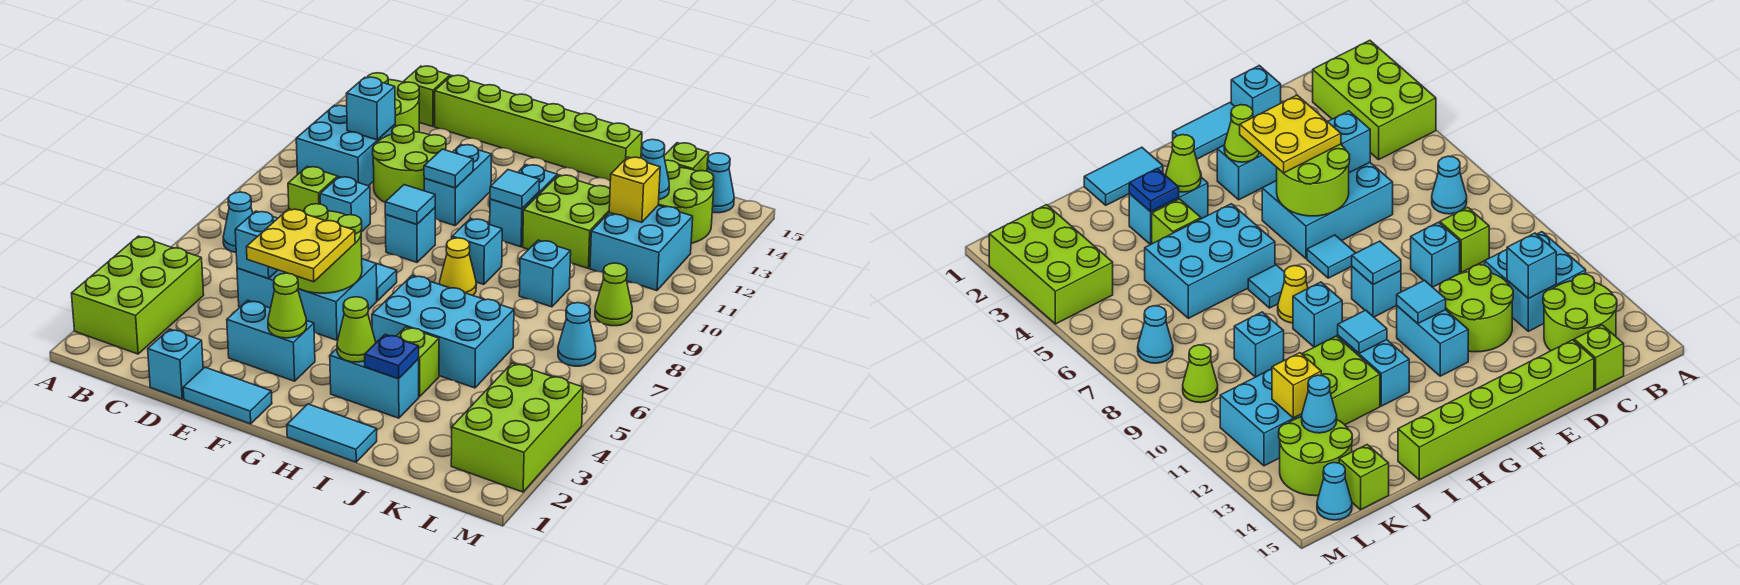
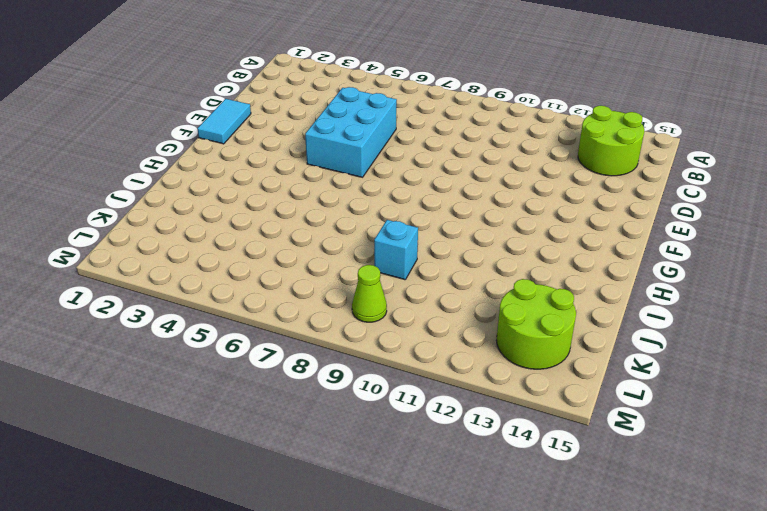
none -> lime 2x3 brick [71,236,204,354]
none -> cyan 1x1 cone [223,192,253,252]
none -> cyan 2x2 brick [296,105,395,186]
none -> lime 1x1 brick [288,166,338,212]

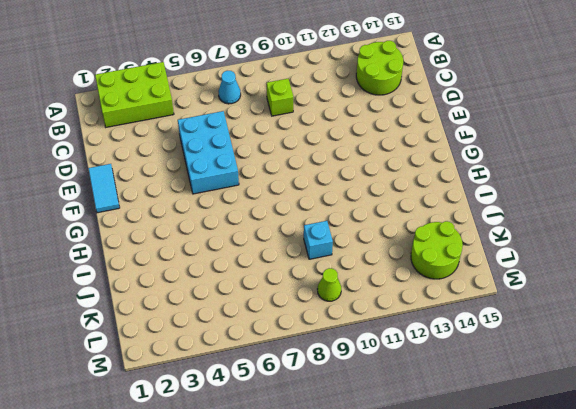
none -> cyan 2x2 brick [296,105,395,186]
none -> lime 1x1 brick [403,66,450,127]
none -> cyan 1x1 brick [148,329,203,399]
none -> cyan 1x1 brick [320,177,370,232]

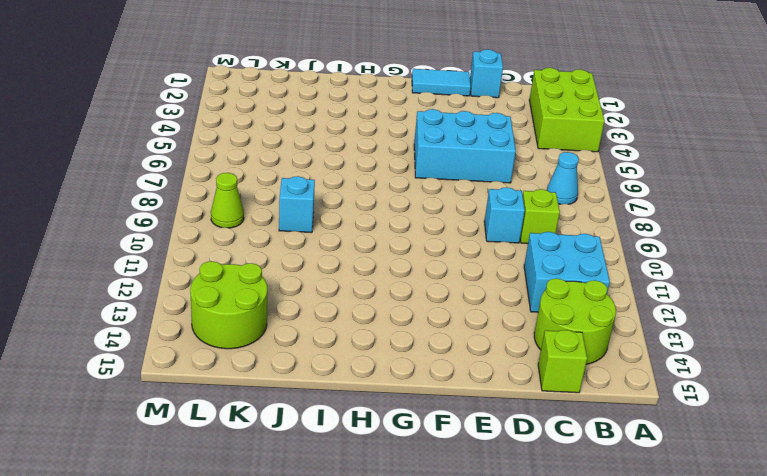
none -> lime 2x2 round brick [373,125,446,202]
none -> lime 1x6 brick [435,75,642,181]
none -> cyan 1x2 brick [227,300,315,381]
none -> cyan 1x1 tile [376,263,397,301]

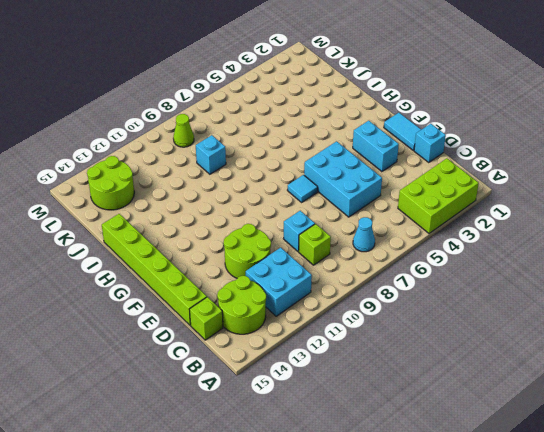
none -> cyan 1x1 brick [385,208,435,262]
none -> cyan 1x2 brick [424,144,492,226]
none -> cyan 1x2 tile [287,404,377,462]
none -> cyan 1x2 brick [330,349,419,418]

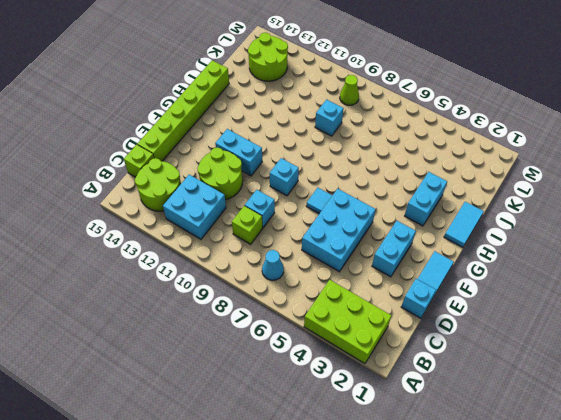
none -> cyan 2x3 brick [372,275,514,388]
none -> cyan 1x1 tile [1248,265,1285,308]
none -> yellow 1x1 cone [440,238,476,295]
none -> cyan 1x1 brick [452,219,502,284]

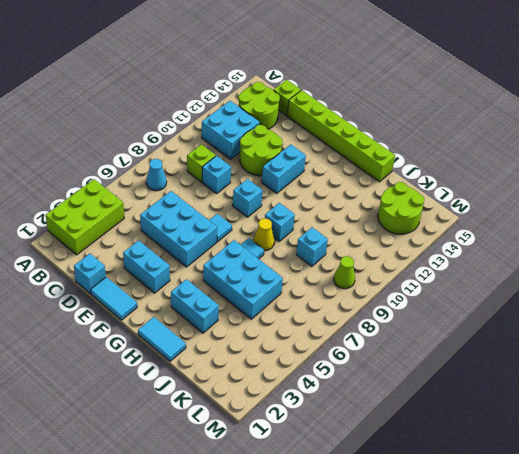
none -> cyan 1x2 brick [490,165,557,247]
none -> lime 1x1 brick [397,327,439,397]
none -> lime 2x2 brick [523,175,610,268]
none -> cyan 2x2 brick [590,205,693,291]

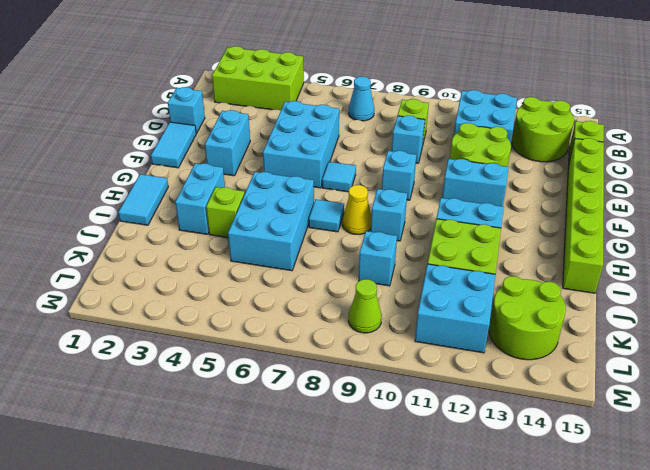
none -> lime 1x1 brick [664,143,709,171]
none -> lime 2x3 brick [451,363,583,492]
none -> cyan 1x1 cone [558,303,596,366]
none -> cyan 1x1 cone [707,153,734,213]

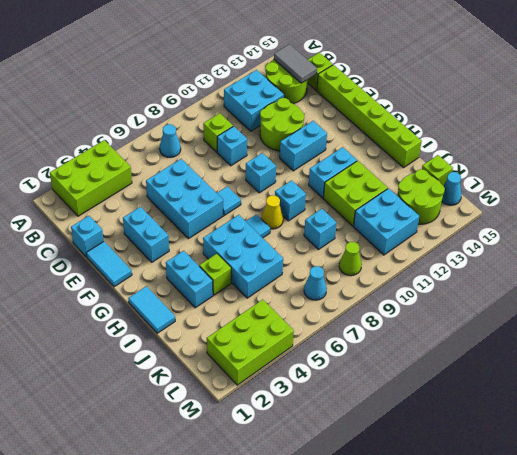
grey 1x2 tile [274,44,317,83] -> none
none -> cyan 1x1 brick [346,77,395,140]
none -> cyan 1x1 brick [235,211,278,278]
none -> lime 2x2 round brick [285,204,362,293]
none -> lime 1x1 cone [268,273,307,338]

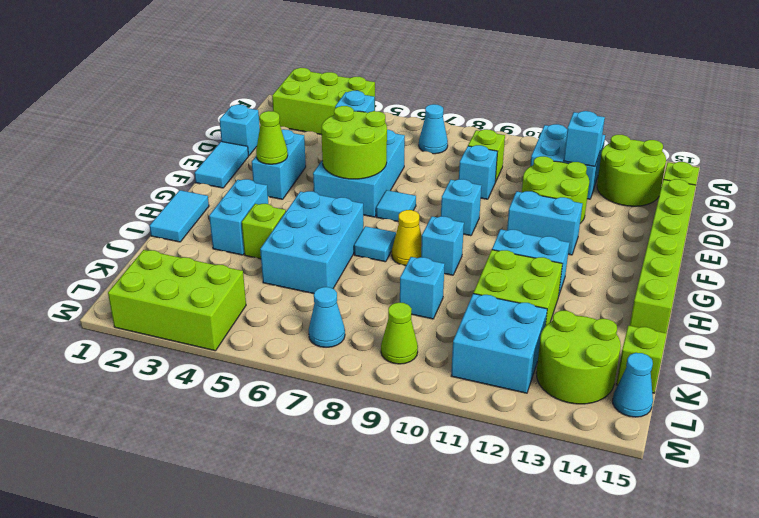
none -> cyan 1x1 tile [385,185,435,224]
none -> cyan 1x1 tile [424,149,473,188]
none -> lime 1x1 cone [337,297,376,362]
none -> cyan 1x1 tile [490,170,540,209]

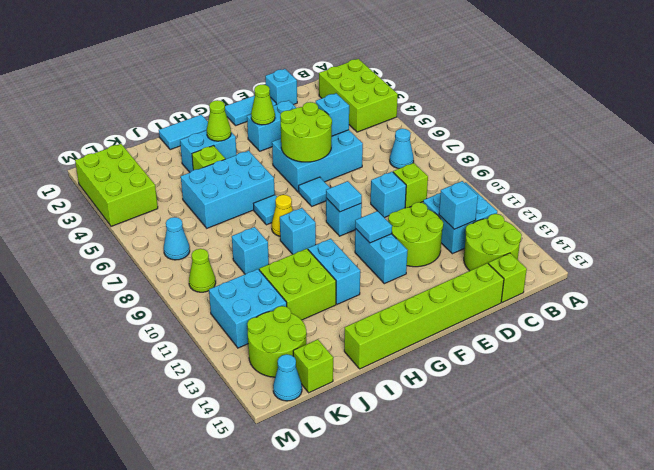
none -> cyan 1x1 tile [490,170,540,209]
none -> blue 1x1 plate [365,334,419,379]
none -> yellow 1x1 brick [609,157,660,222]
none -> cyan 1x1 cone [641,139,669,200]

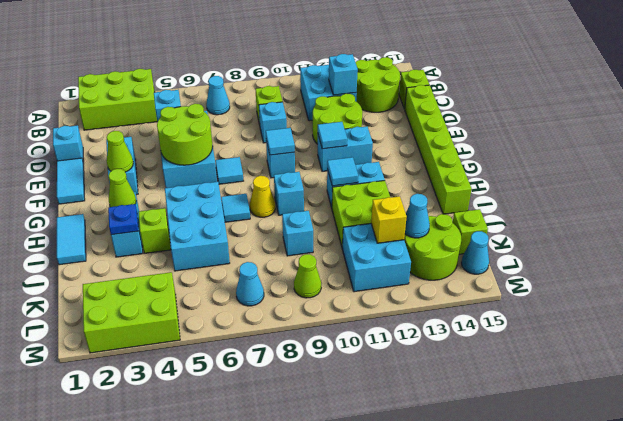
none -> yellow 2x2 plate [247,209,355,282]

